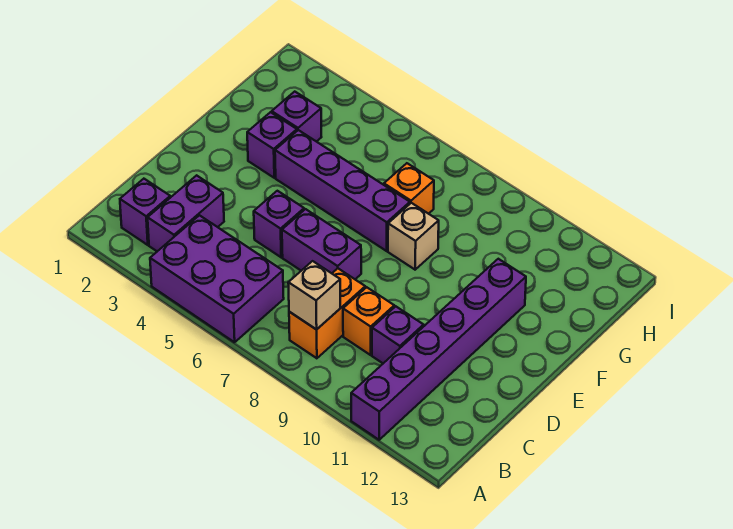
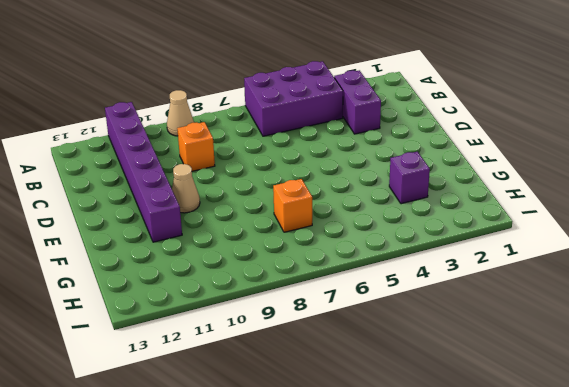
tan 1x1 cone [167,90,194,136] -> none
tan 1x1 cone [172,164,200,213] -> none
none -> purple 1x1 brick [120,179,170,245]
none -> orange 1x2 brick [289,268,365,358]
none -> purple 1x1 brick [372,306,424,363]

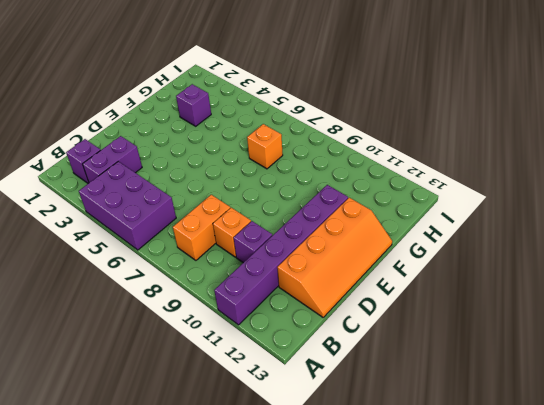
orange 2x4 slope [277,198,392,317] -> none
none -> purple 1x1 brick [254,191,304,257]
none -> purple 1x2 brick [282,209,361,279]
none -> purple 1x1 brick [247,112,297,178]

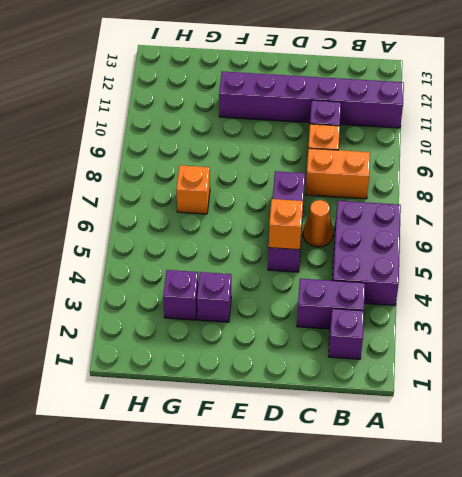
orange 1x1 cone [303,200,334,247] -> none
orange 1x1 brick [269,199,303,250] -> none
none -> purple 1x4 brick [275,130,410,251]
none -> tan 1x1 brick [388,203,439,270]
none -> tan 1x1 brick [288,261,340,330]

